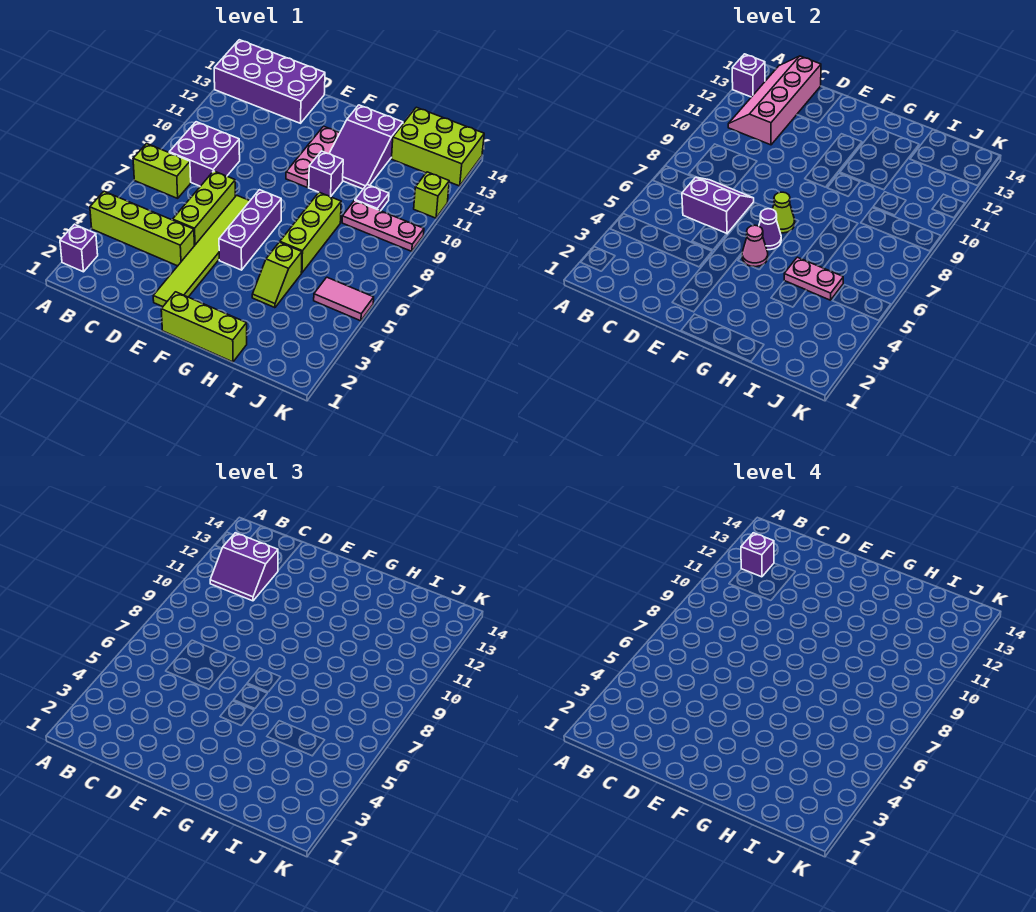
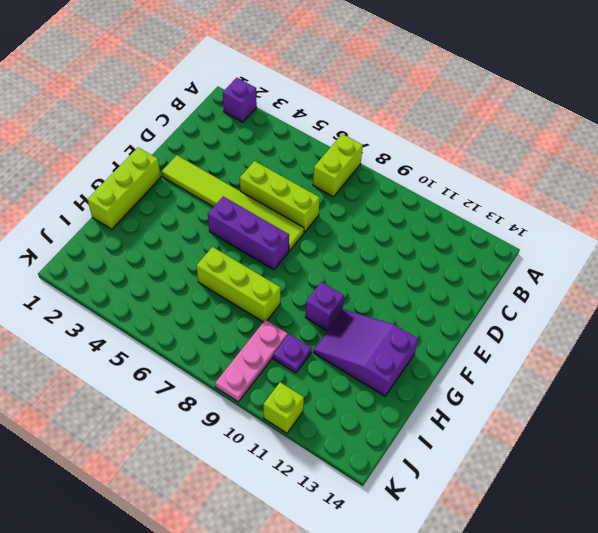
none -> lime 1x4 brick [90,191,194,266]
none -> purple 2x4 brick [214,40,325,123]
none -> purple 2x2 brick [169,122,240,186]

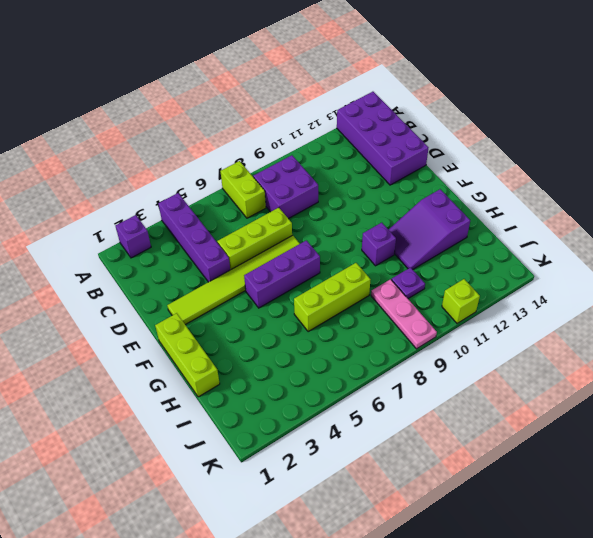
purple 1x4 brick [158,193,230,282] -> lime 1x4 brick [90,191,194,266]
none -> pink 1x3 plate [286,126,340,188]
none -> lime 1x2 slope [252,242,302,308]
none -> lime 2x3 brick [392,107,484,186]

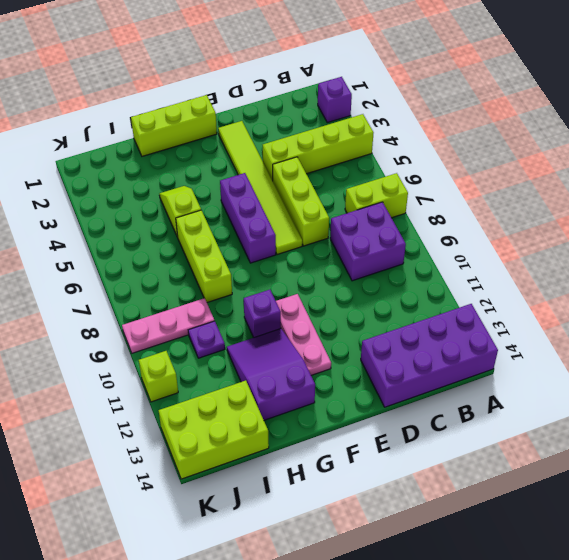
none -> pink 1x2 tile [314,277,374,321]
none -> purple 1x1 brick [732,54,765,97]
none -> pink 2x4 slope [728,56,821,145]

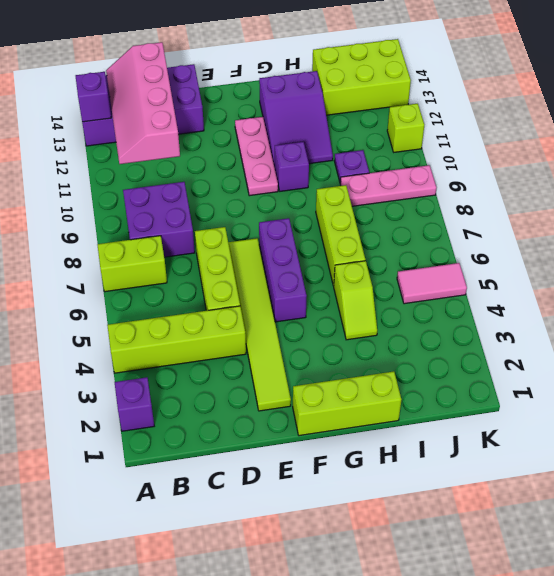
none -> purple 2x2 slope [682,177,754,233]
none -> pink 1x1 cone [742,225,768,267]
none -> purple 1x1 cone [759,209,781,250]

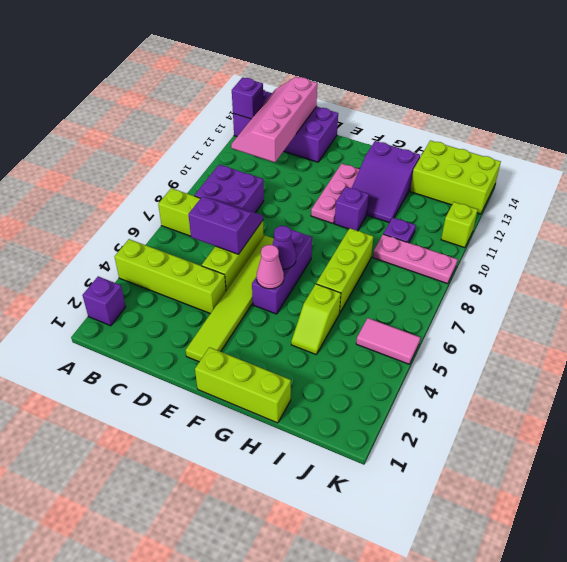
none -> lime 1x1 cone [773,192,795,233]
none -> pink 1x2 plate [784,257,843,300]
none -> purple 2x2 slope [210,533,278,601]

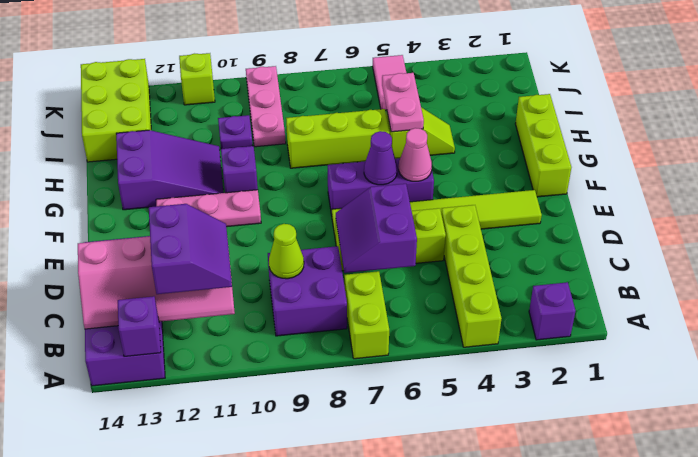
lime 1x1 cone [269,224,304,279] -> lime 1x1 cone moved to [773,192,795,233]
none -> purple 1x1 brick [741,533,774,577]

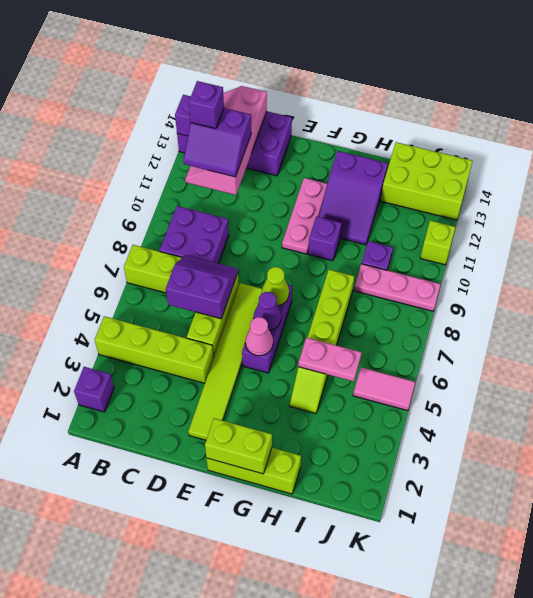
lime 1x2 brick [205,418,272,474] -> none

